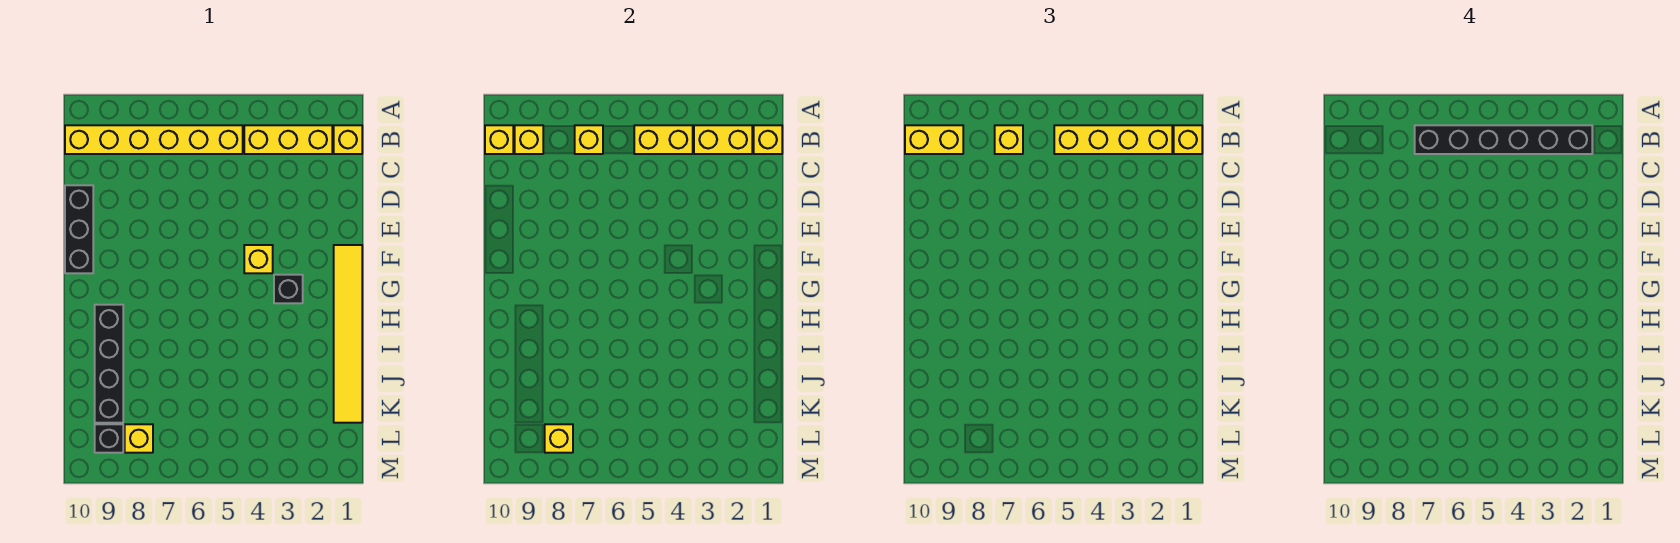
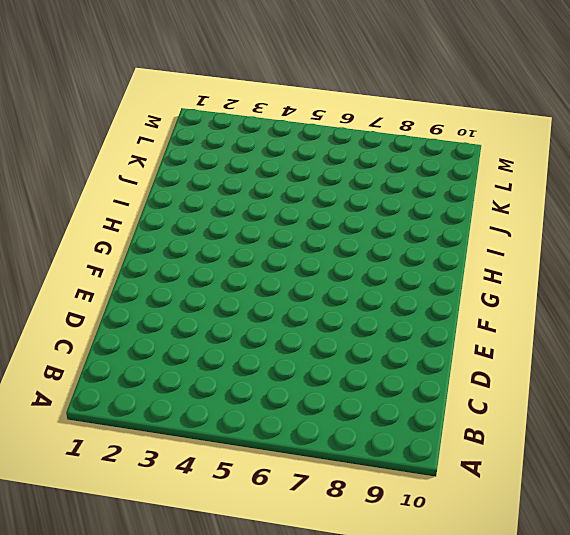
none -> yellow 1x1 brick [334,125,362,154]
none -> yellow 1x3 brick [244,125,332,154]
none -> yellow 1x6 brick [65,125,243,154]

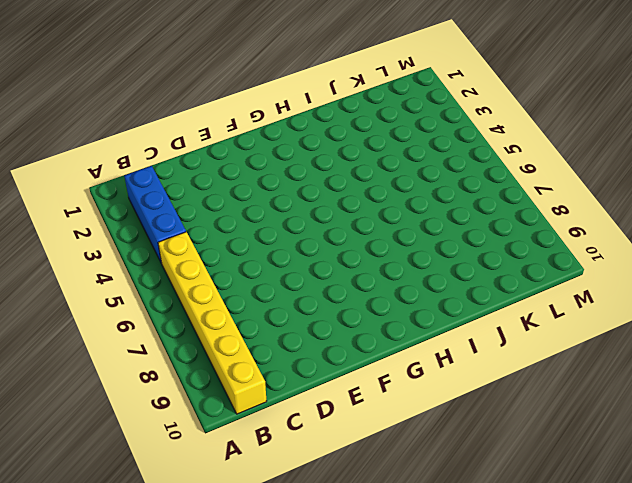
blue 1x3 brick [124,166,186,262] -> yellow 1x3 brick [244,125,332,154]
none -> yellow 1x1 brick [334,125,362,154]
none -> black 1x3 brick [65,185,93,273]
none -> yellow 1x6 tile [334,245,362,423]

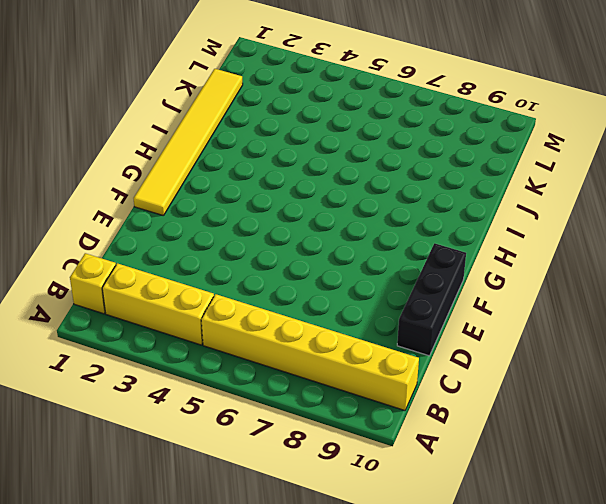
none -> yellow 1x1 brick [244,245,273,273]
none -> black 1x1 brick [274,275,303,303]
none -> black 1x4 brick [95,305,123,423]

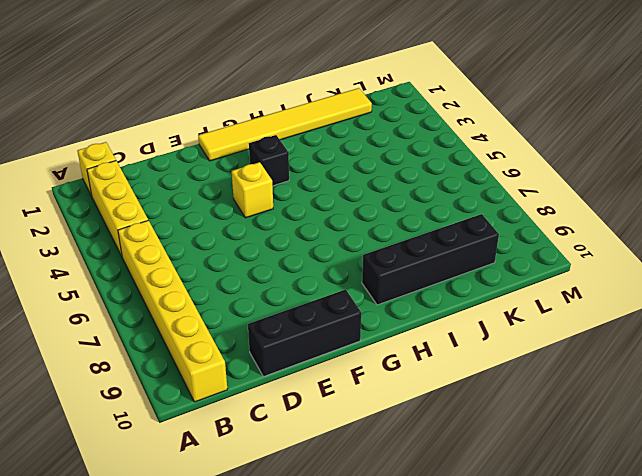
none -> yellow 1x1 brick [125,424,153,453]
none -> black 1x1 brick [95,424,123,453]
none -> yellow 1x1 brick [754,125,782,154]

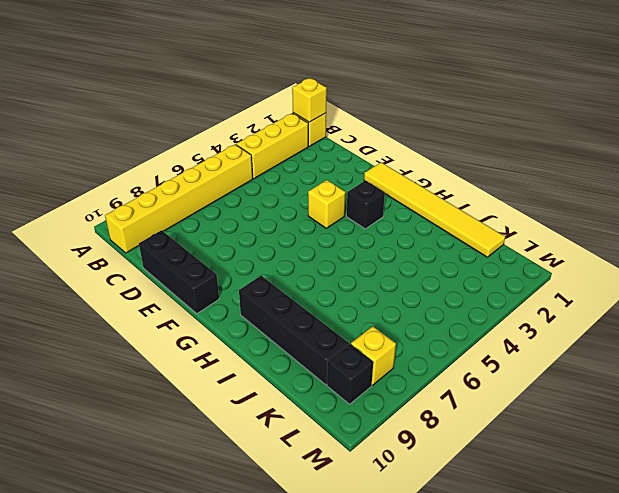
none -> yellow 1x2 brick [694,125,752,154]
none -> yellow 1x2 brick [634,125,693,154]
none -> yellow 1x1 brick [575,125,603,154]

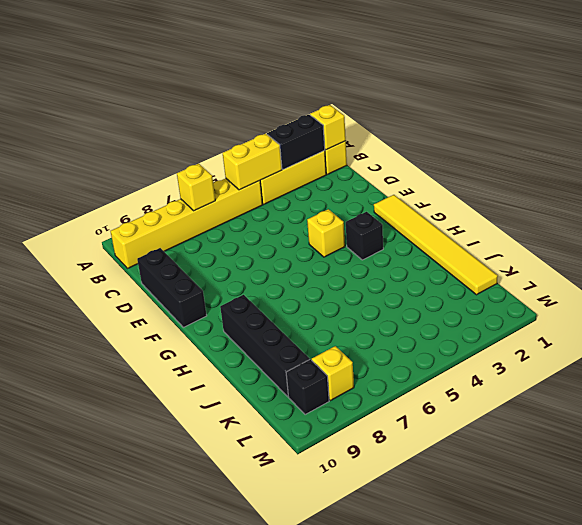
black 1x2 brick [267,114,325,170] -> yellow 1x2 brick [694,125,752,154]
none -> yellow 1x1 brick [515,125,543,154]
none -> yellow 1x1 brick [485,125,513,154]
none -> yellow 1x1 brick [545,424,573,453]

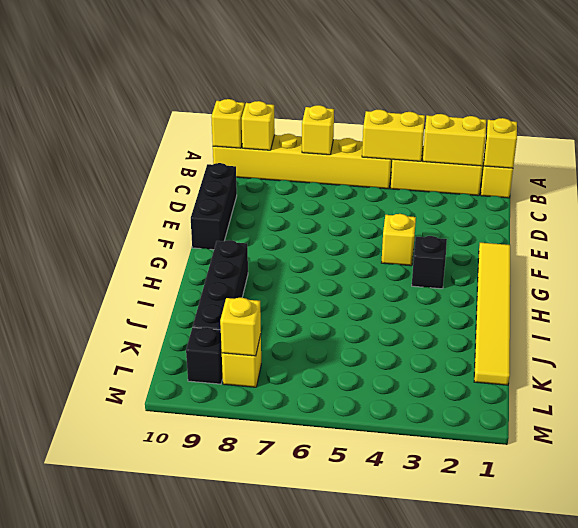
none -> yellow 1x1 brick [1174,125,1202,154]
none -> yellow 1x4 brick [1054,125,1172,154]
none -> yellow 1x1 brick [995,125,1023,154]

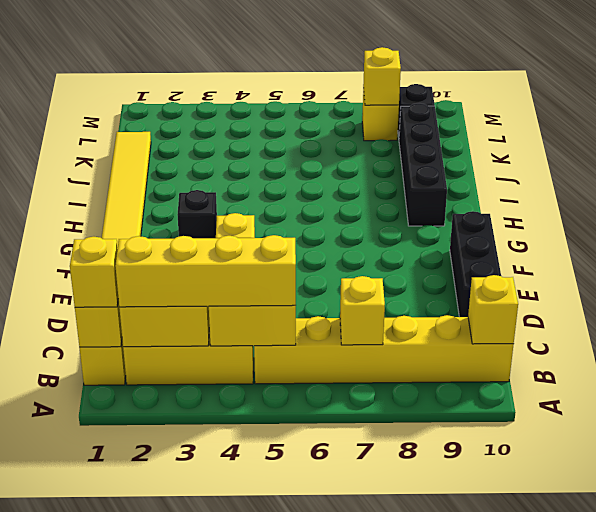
none -> yellow 1x1 brick [515,125,543,154]
none -> yellow 1x1 brick [995,125,1023,154]
none -> yellow 1x2 brick [905,125,963,154]

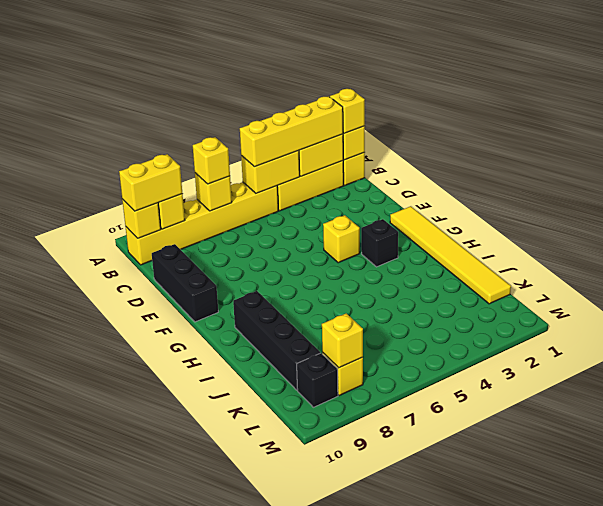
none -> black 1x6 brick [1415,125,1592,154]

